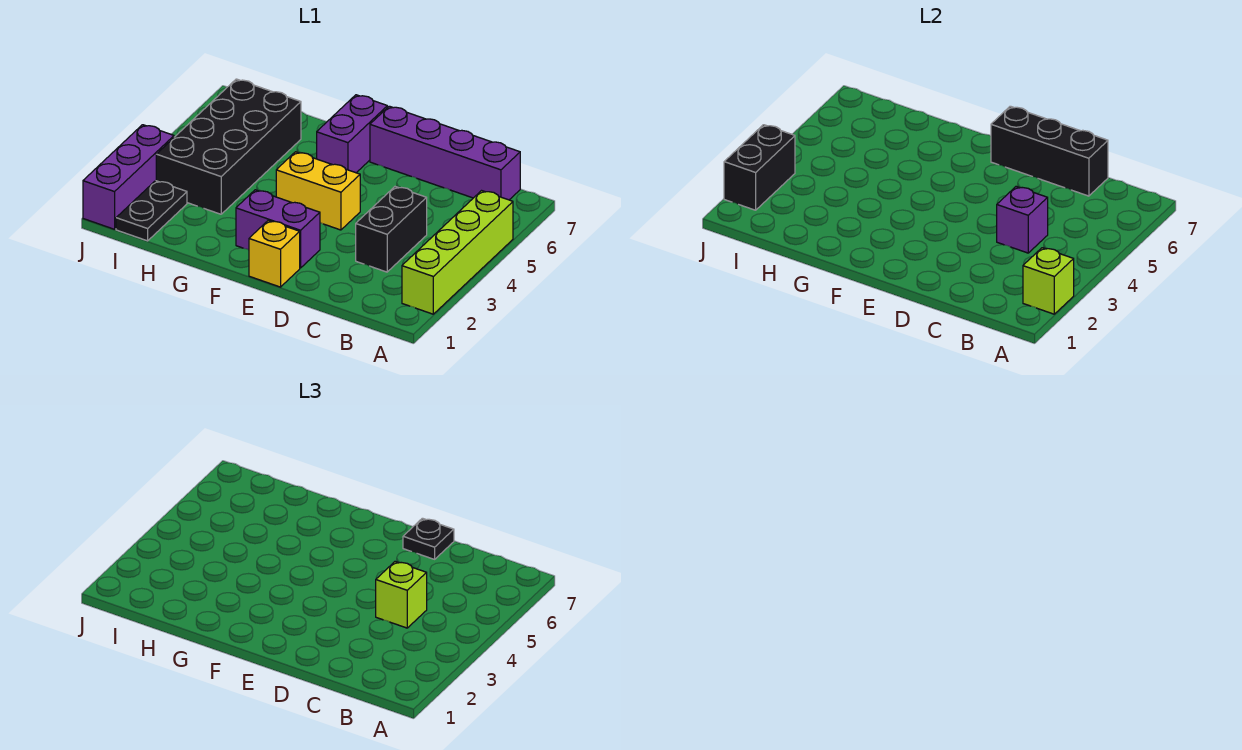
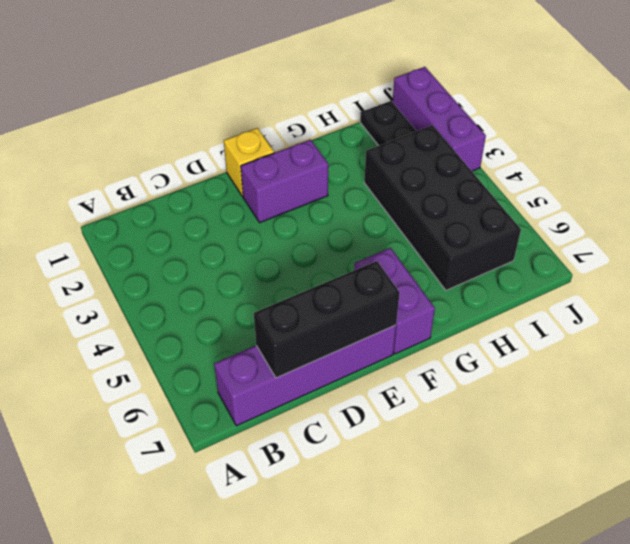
none -> lime 1x4 brick [402,191,513,314]
none -> black 1x2 brick [356,187,427,272]
none -> yellow 1x2 brick [276,152,360,230]

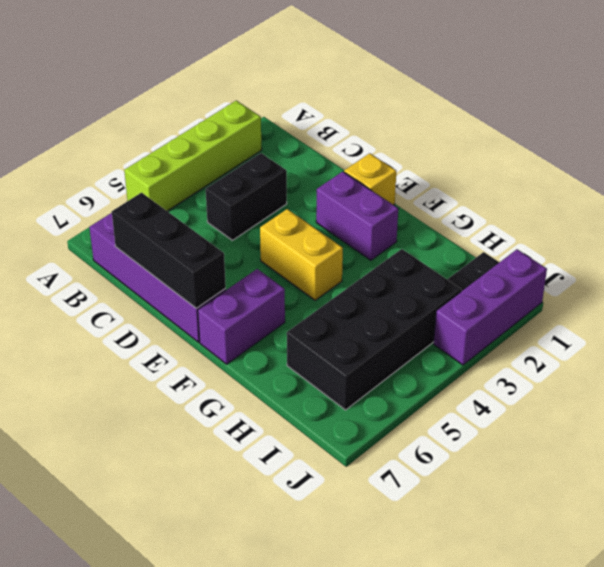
none -> lime 1x1 brick [1023,248,1074,314]
none -> purple 1x1 brick [997,187,1048,253]
none -> black 1x2 brick [724,125,795,210]

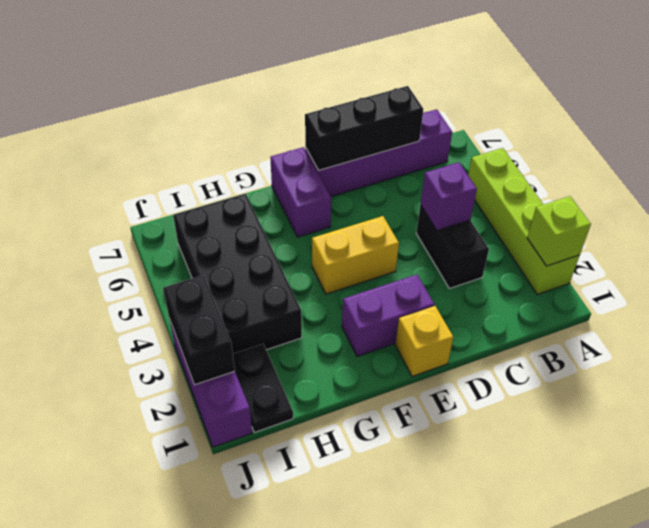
none -> lime 1x1 brick [376,562,427,628]
none -> black 1x1 plate [403,518,454,559]

